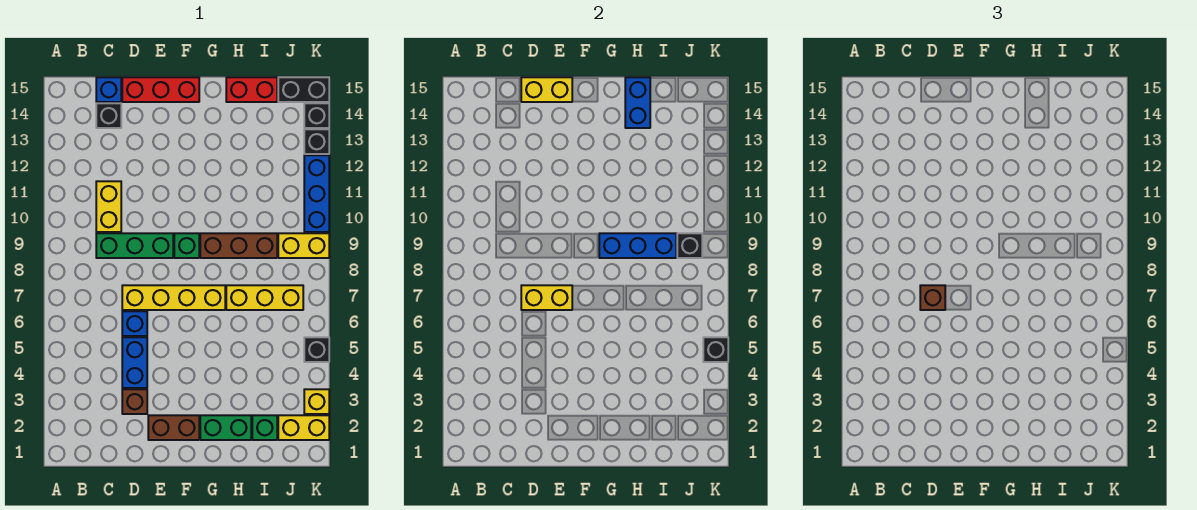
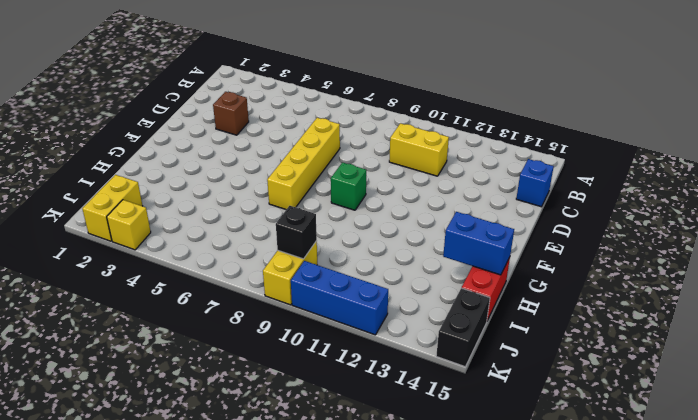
none -> green 1x3 brick [96,233,173,258]
none -> black 1x1 brick [96,103,121,128]
none -> blue 1x2 brick [122,337,147,388]
none -> blue 1x1 brick [122,311,147,336]

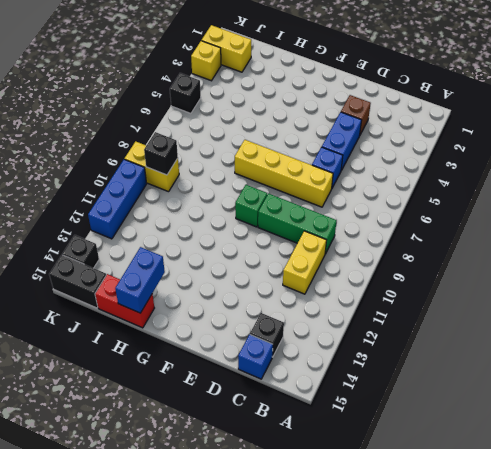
none -> red 1x3 brick [122,77,199,102]
none -> brown 1x2 brick [148,415,199,440]
none -> green 1x2 brick [200,415,251,440]
none -> brown 1x3 brick [200,233,277,258]

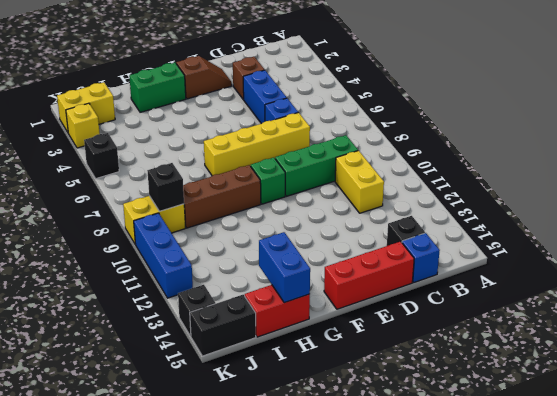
brown 1x2 slope [176,56,232,99] -> brown 1x2 brick [148,415,199,440]
none -> yellow 1x3 brick [226,285,303,310]
none -> green 1x1 brick [252,415,277,440]
none -> black 1x1 brick [304,129,329,154]
none -> yellow 1x2 brick [521,285,572,310]

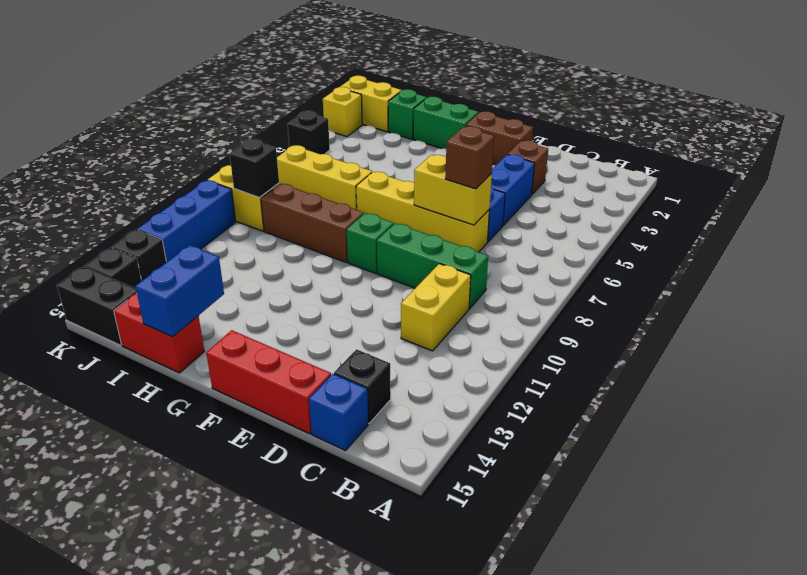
none -> yellow 1x2 brick [521,77,572,102]
none -> blue 1x3 brick [599,233,676,258]
none -> black 1x1 brick [703,337,728,362]

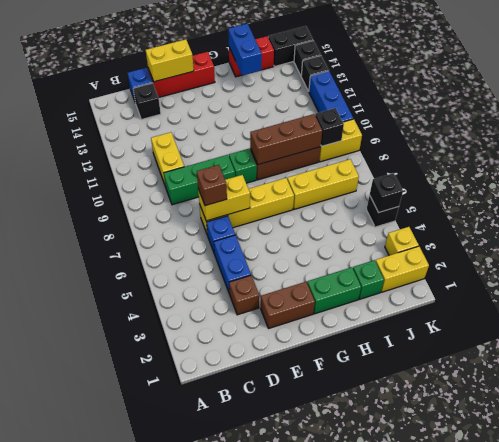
brown 1x3 brick [250,114,322,165] -> blue 1x3 brick [599,233,676,258]

